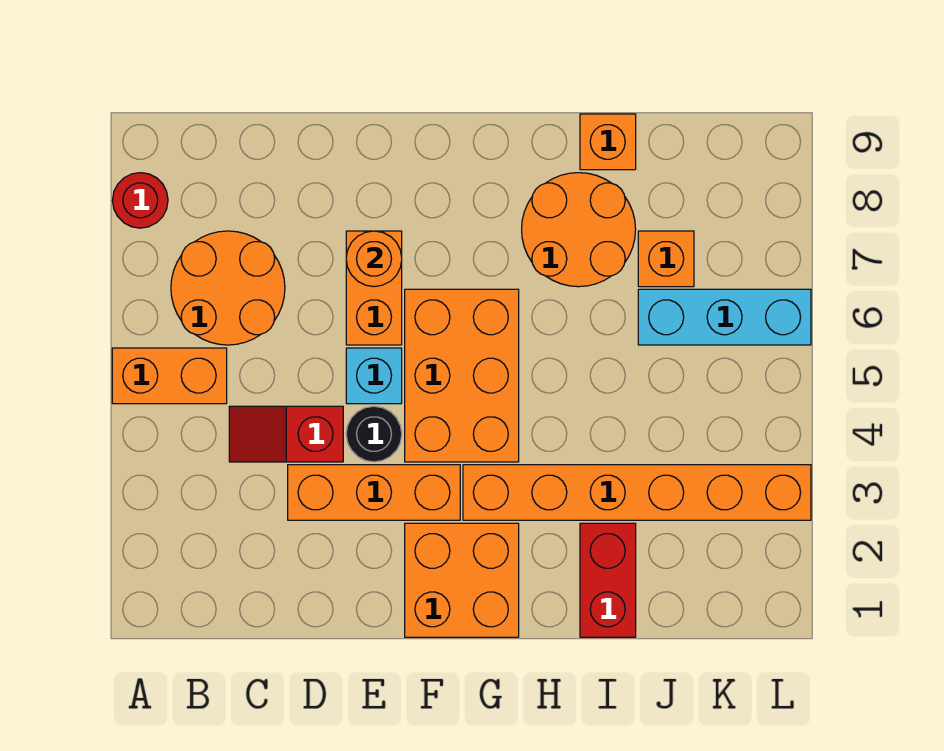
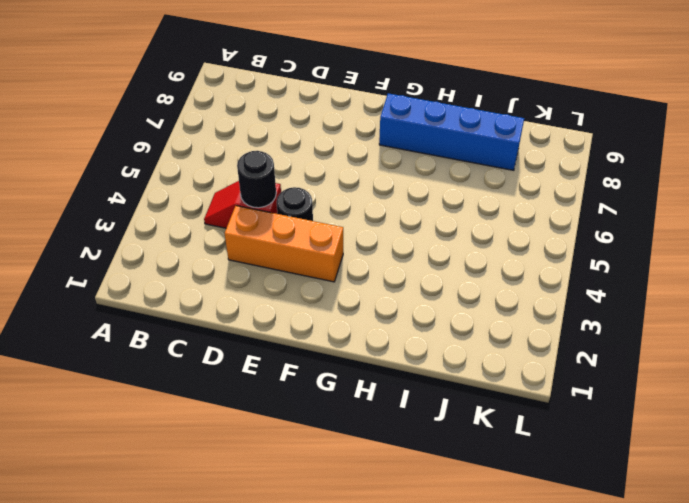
black 1x1 round brick [237,151,276,208] -> none
blue 1x4 brick [379,93,524,170] -> orange 2x2 round brick [522,173,636,287]
none -> orange 1x2 brick [112,348,227,404]
none -> red 1x1 round brick [112,173,168,228]
none -> orange 2x2 round brick [171,231,285,345]

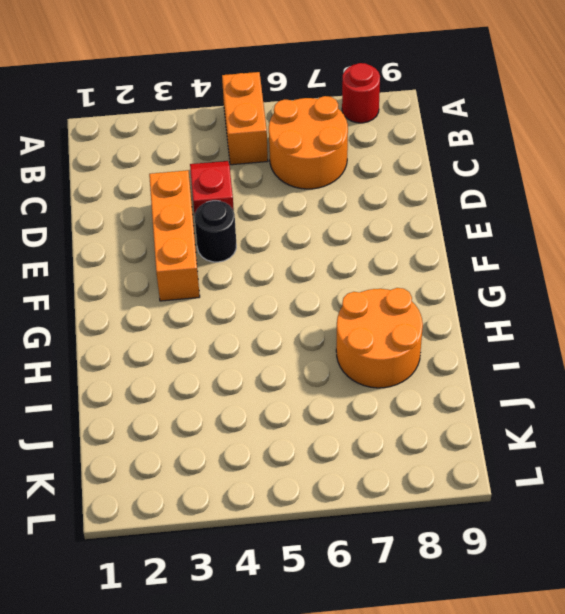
none -> cyan 1x1 brick [346,348,402,404]
none -> orange 1x2 brick [346,231,402,345]
none -> orange 2x2 brick [405,523,519,637]

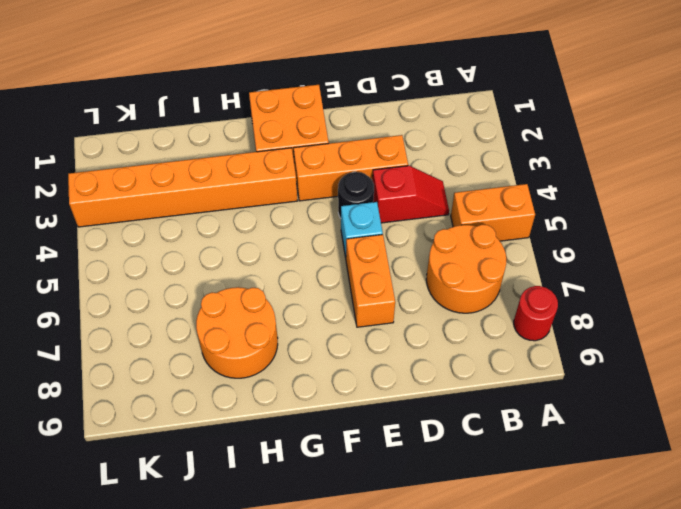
none -> orange 2x3 brick [405,289,519,462]
none -> red 1x2 brick [580,523,636,637]
none -> orange 1x1 brick [580,114,636,170]

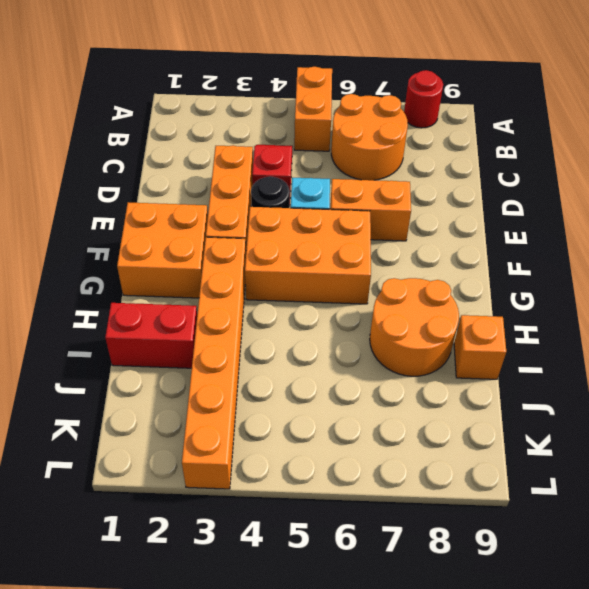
none -> cyan 1x3 brick [638,289,811,345]
none -> orange 1x1 brick [638,231,694,287]
none -> orange 1x1 round brick [346,231,402,287]

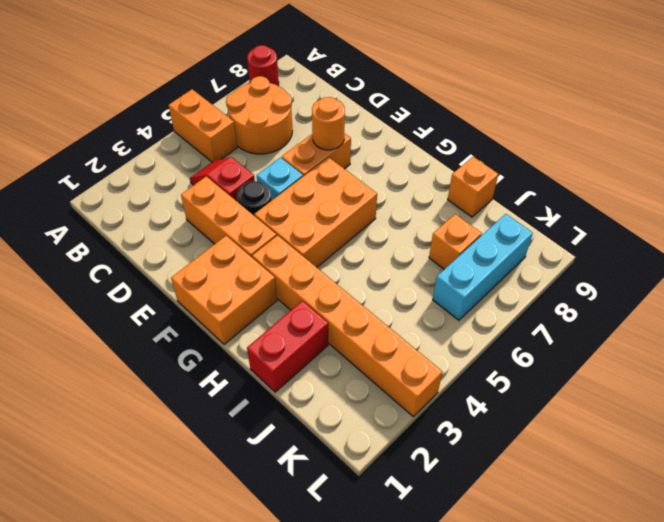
cyan 1x3 brick [433,214,533,320] -> cyan 1x3 brick turned to [638,289,811,345]
none -> orange 2x2 round brick [522,173,636,287]

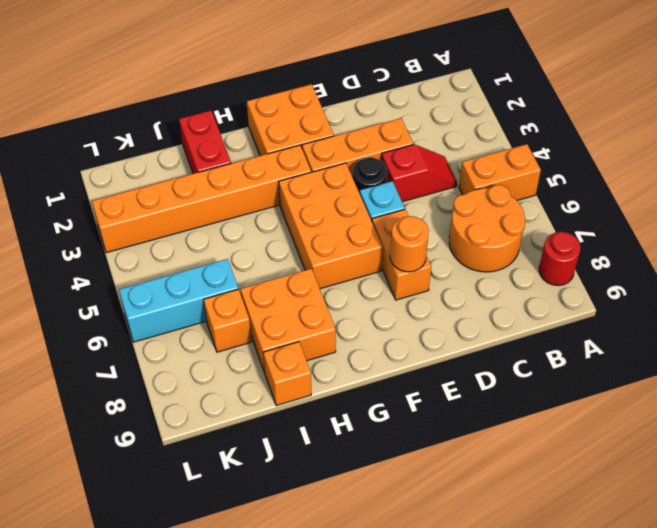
orange 2x2 brick [241,269,336,373] -> orange 2x2 round brick [522,173,636,287]

